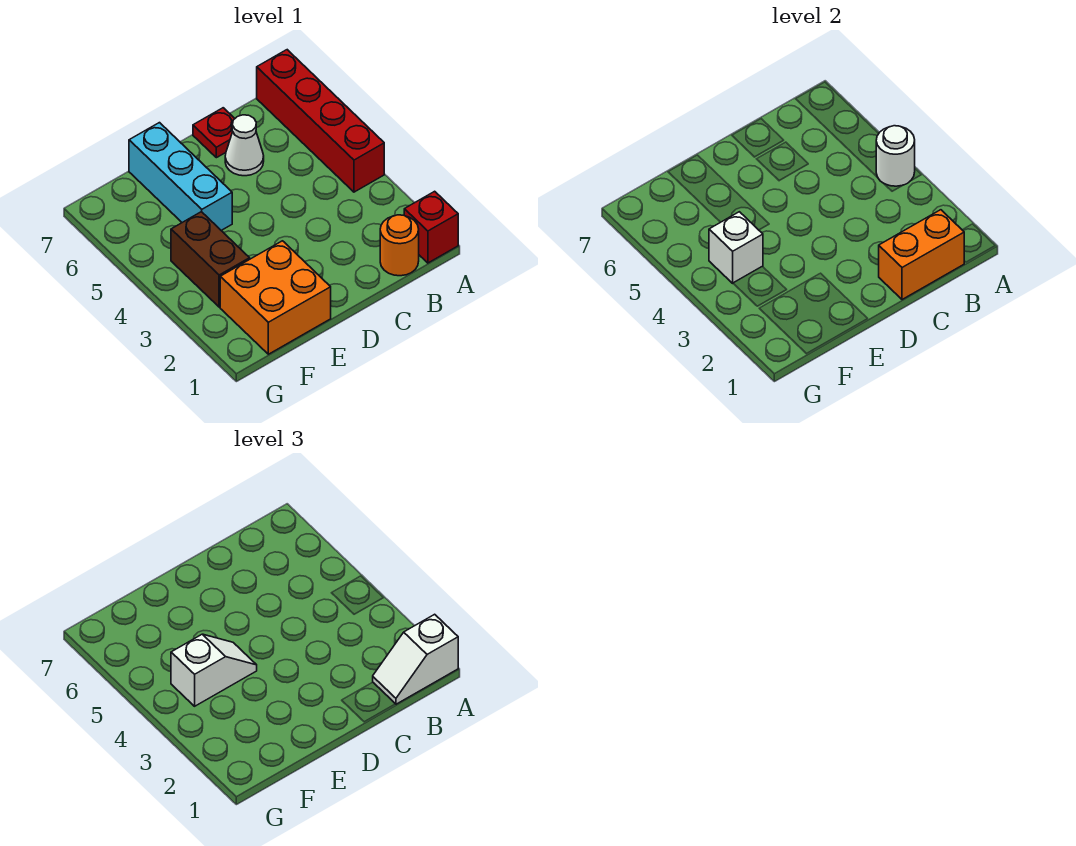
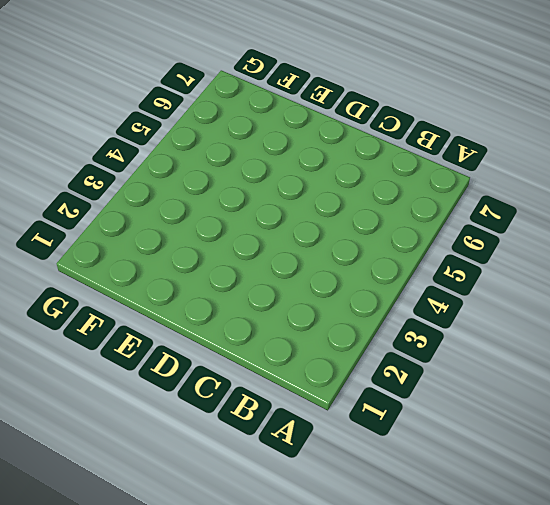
none -> red 1x1 brick [404,191,458,263]
none -> red 1x4 brick [257,50,384,192]
none -> orange 1x1 round brick [380,215,419,276]

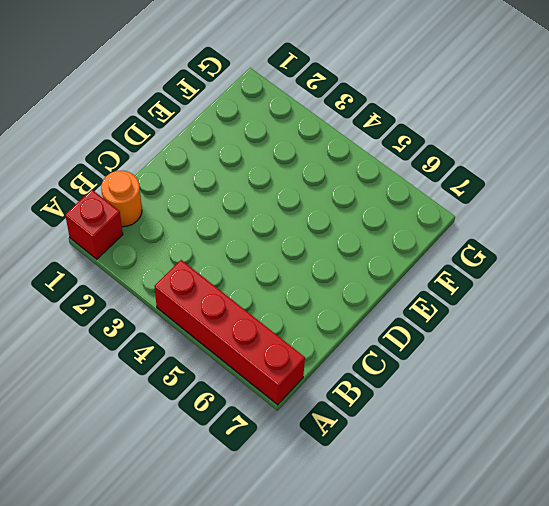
none -> white 1x1 cone [225,115,264,176]
none -> red 1x1 plate [193,108,235,158]
none -> orange 2x2 brick [220,241,331,354]

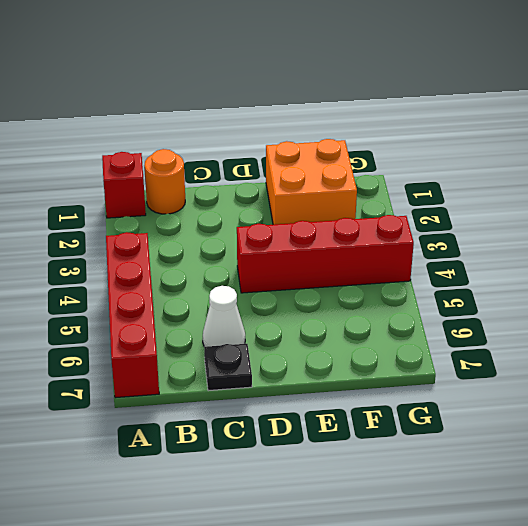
black 1x1 plate [204,344,252,391] -> red 1x1 plate [193,108,235,158]
red 1x4 brick [237,215,414,293] -> brown 1x2 brick [171,212,250,307]
none -> cyan 1x3 brick [129,123,232,230]
none -> white 1x1 round brick [876,126,915,186]
none -> orange 1x2 brick [879,210,964,300]

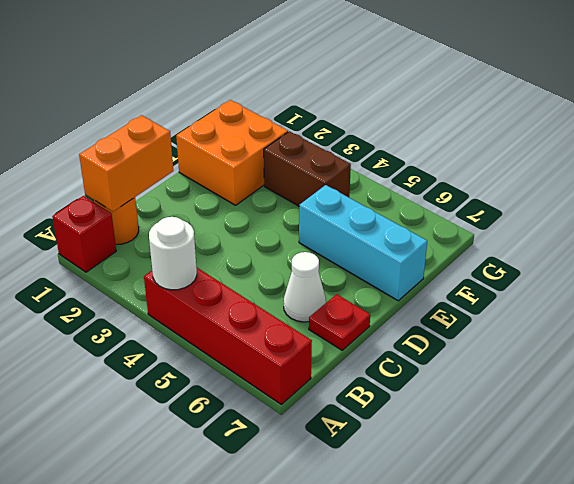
none -> white 1x1 brick [709,212,763,283]
none -> white 1x2 slope [373,614,458,704]
none -> white 1x2 slope [171,634,257,706]

